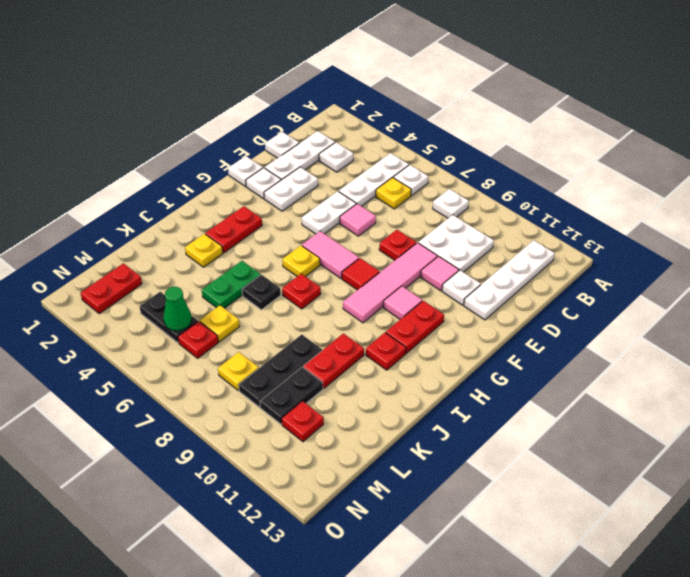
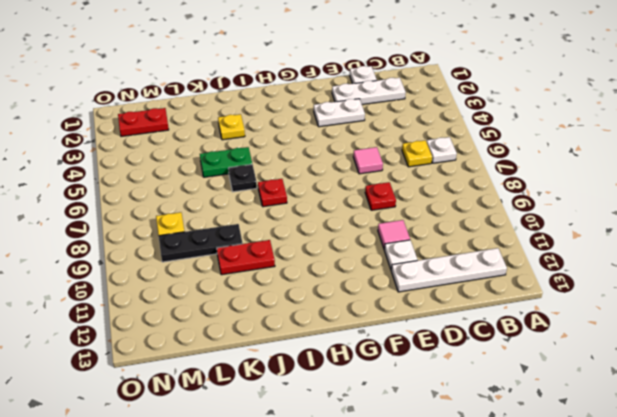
none -> white 1x3 plate [339,153,409,206]
none -> white 1x1 plate [433,189,469,218]
none -> white 1x1 plate [319,142,353,172]
none -> white 2x2 plate [418,215,494,272]

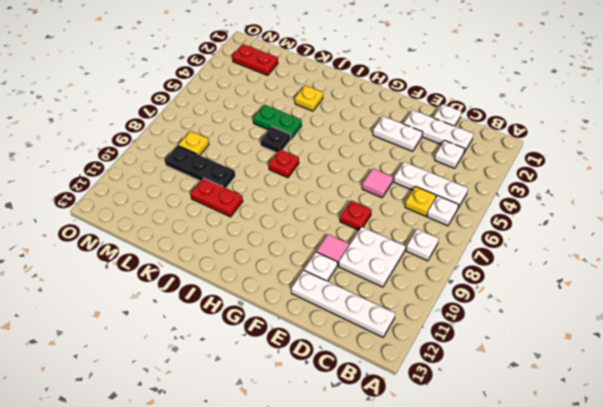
none -> white 1x2 plate [302,191,356,234]
none -> pink 1x4 tile [343,243,437,323]
none -> white 1x1 plate [228,156,263,186]
none -> white 1x1 plate [246,168,281,199]

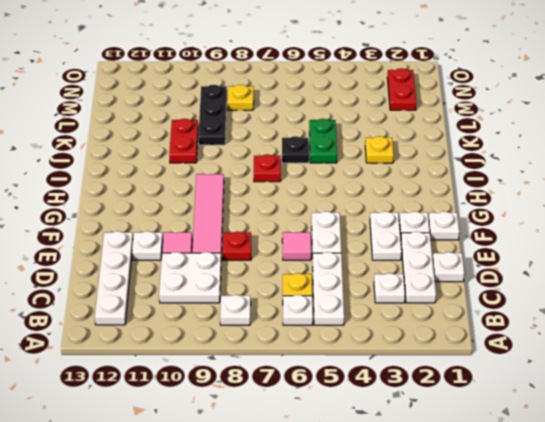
none -> pink 1x2 tile [302,231,359,278]
none -> red 1x1 tile [342,258,380,290]
none -> pink 1x1 tile [383,286,422,319]
none -> red 1x2 plate [386,301,444,353]

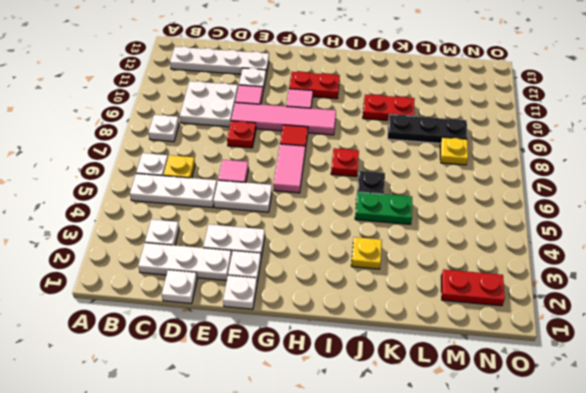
none -> red 1x2 plate [205,206,262,253]
none -> yellow 1x1 plate [282,246,320,277]
none -> red 1x1 plate [366,333,406,370]
none -> yellow 1x1 plate [200,305,240,342]

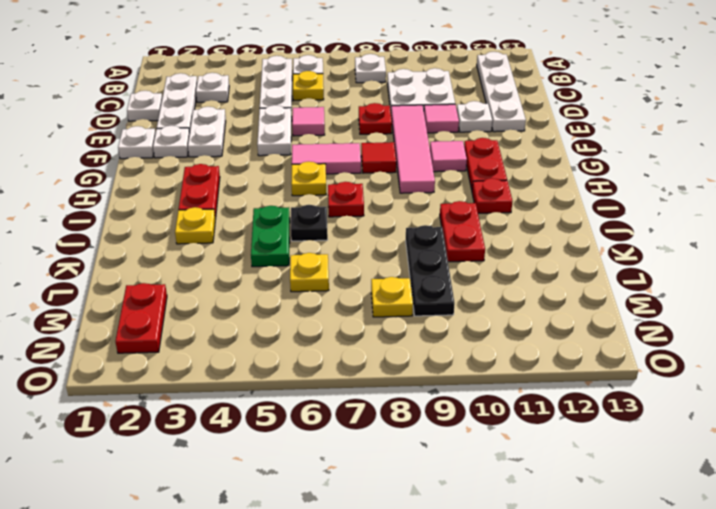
none -> black 1x2 plate [260,367,323,424]
none -> black 1x2 plate [140,292,198,343]
none -> red 1x1 plate [178,321,218,358]
none -> red 1x1 plate [282,401,324,442]

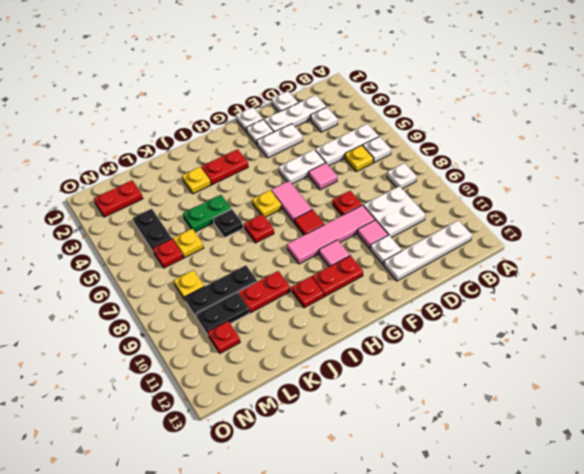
none -> green 1x1 cone [163,287,192,331]

